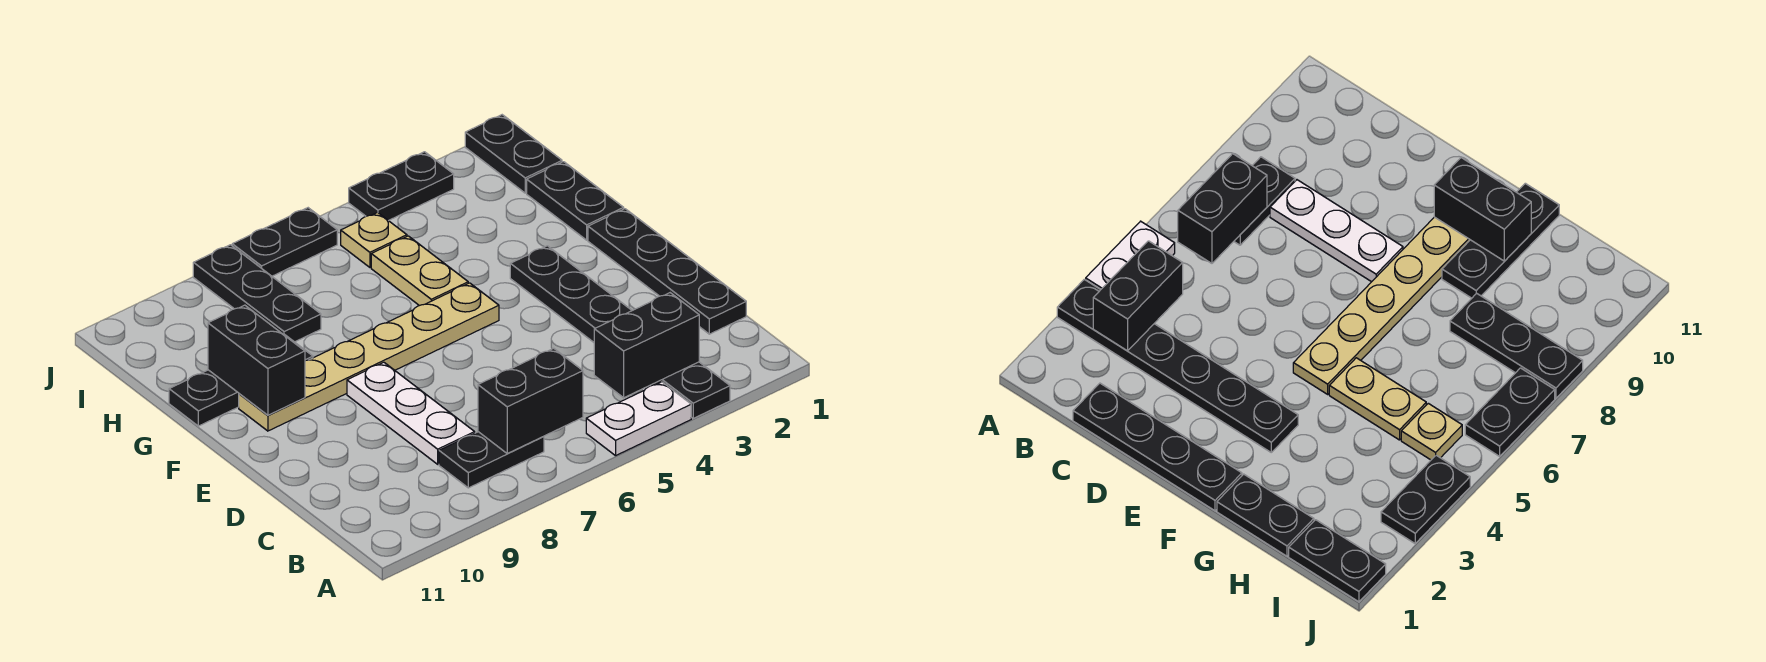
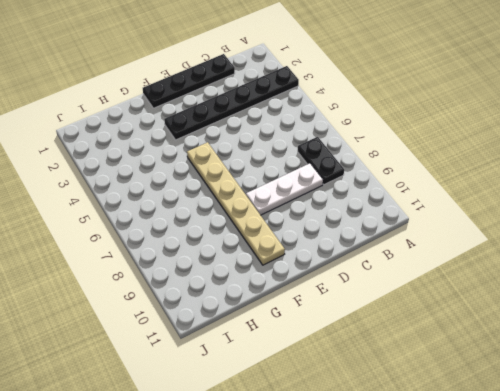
none -> white 1x2 plate [586,382,691,456]
none -> black 1x2 plate [527,162,624,240]
none -> tan 1x2 plate [371,236,468,306]

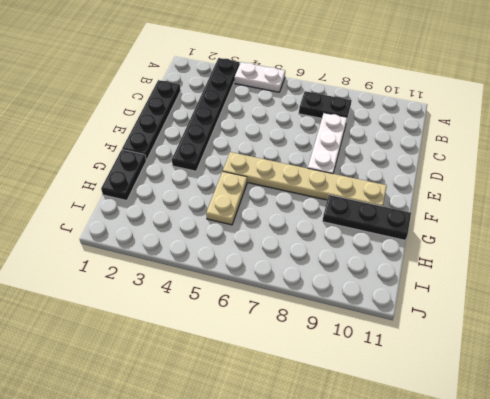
none -> black 1x3 plate [193,245,321,342]
none -> black 1x2 plate [465,115,562,193]
none -> tan 1x1 plate [341,213,407,267]

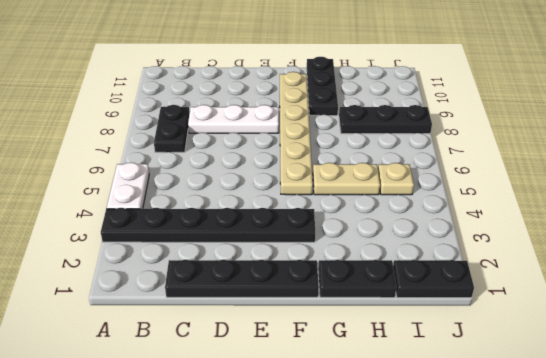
none -> black 1x2 plate [349,152,454,221]
none -> black 1x2 plate [232,208,337,276]
none -> black 1x2 brick [594,293,699,398]

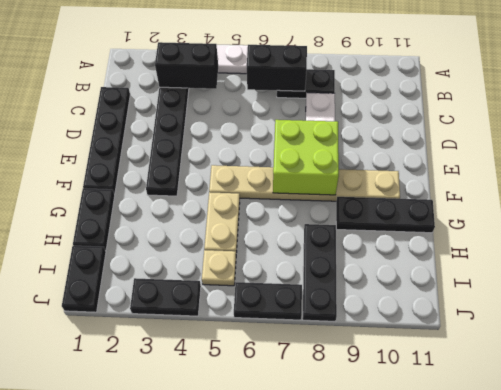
lime 2x2 brick [273,120,339,195] -> none
none -> black 1x2 brick [208,305,305,415]

